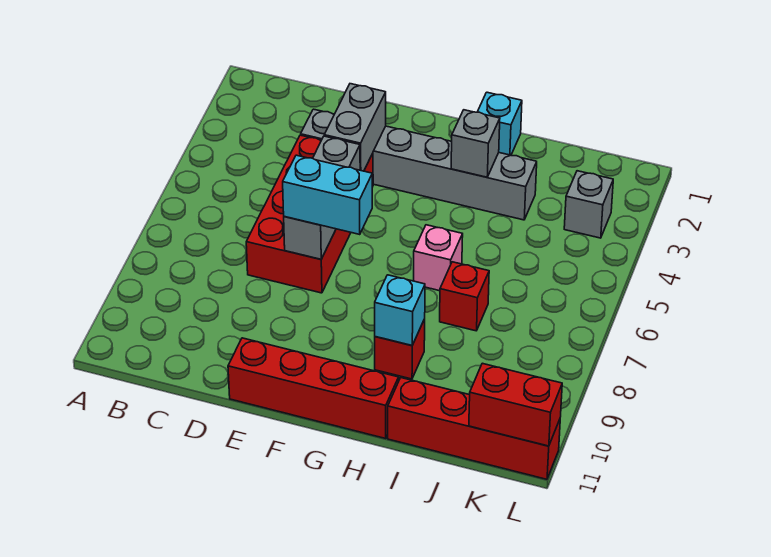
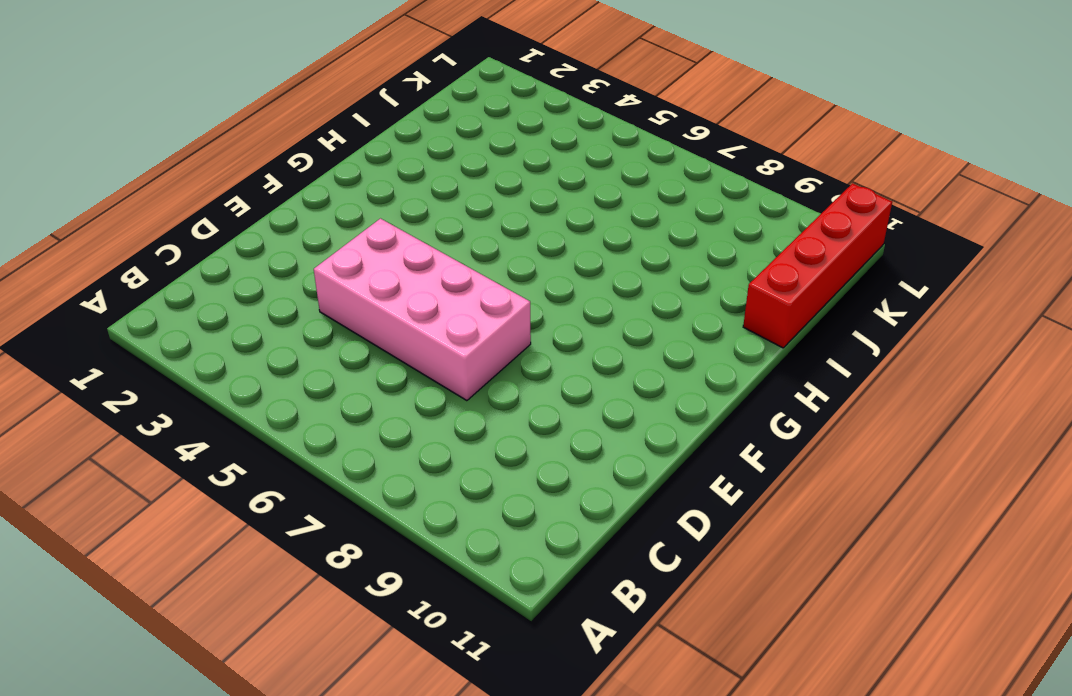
pink 2x4 brick [314,219,531,401] -> red 2x4 brick [246,135,373,293]
none -> grey 1x6 brick [301,109,537,220]
none -> red 1x4 brick [228,338,399,438]
none -> cyan 1x1 brick [478,92,522,155]

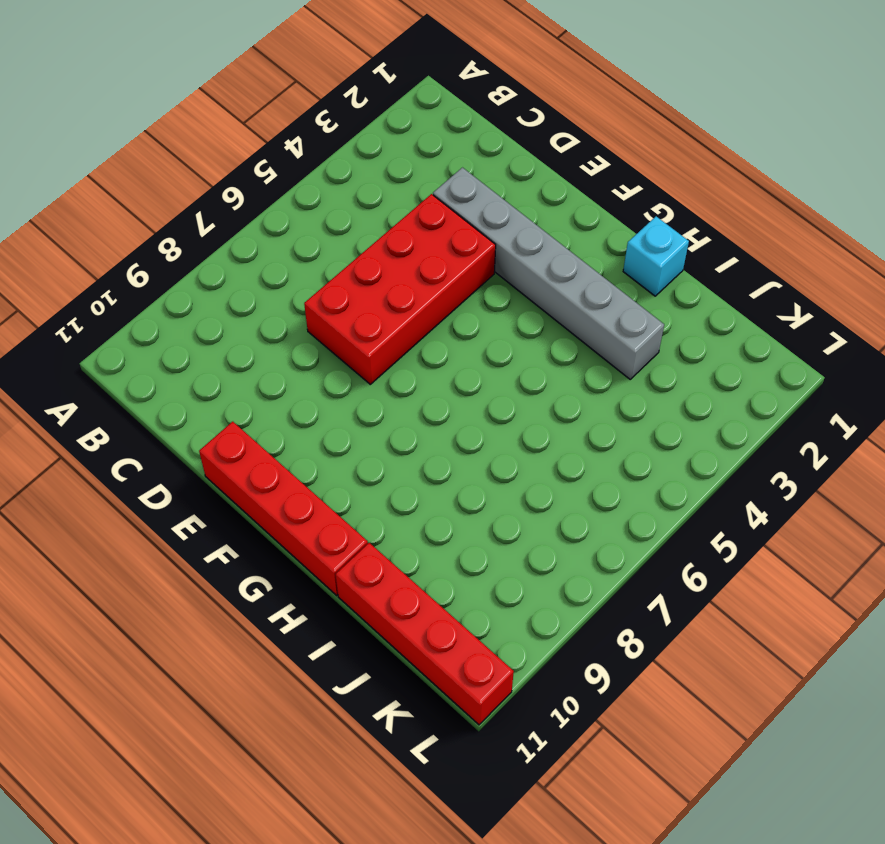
none -> pink 1x1 brick [414,225,463,291]
none -> red 1x1 brick [375,319,425,379]
none -> red 1x1 brick [440,262,489,331]

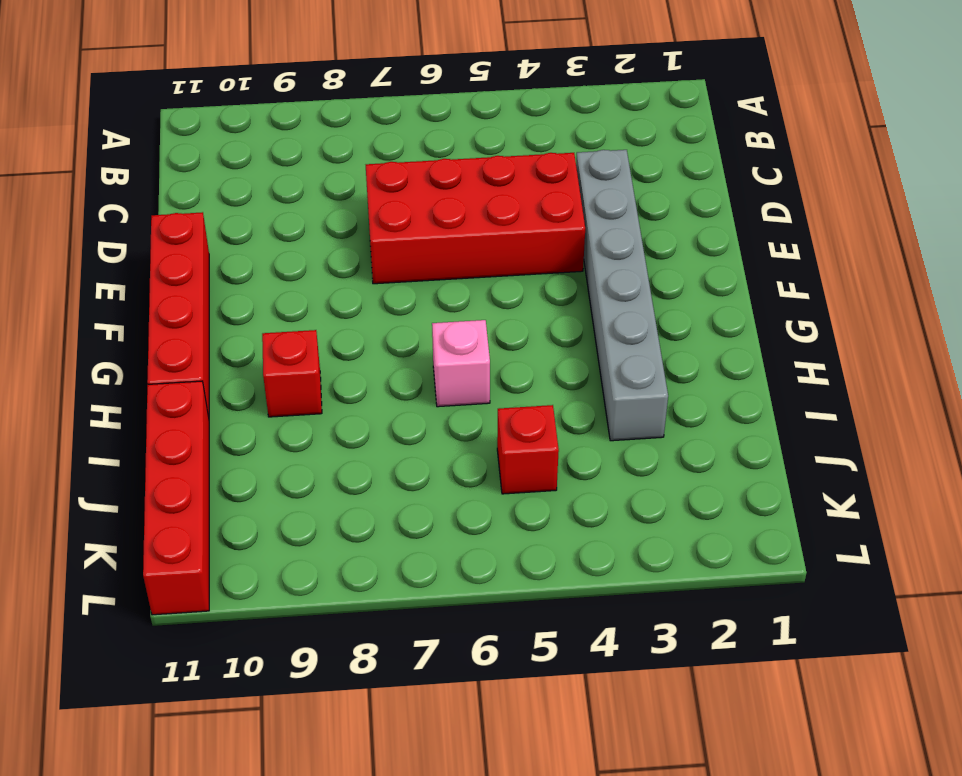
red 1x1 brick [497,405,559,494] -> red 1x1 brick moved to [440,262,489,331]
none -> cyan 1x1 brick [478,92,522,155]
none -> grey 1x1 brick [564,171,613,238]
none -> grey 1x2 brick [324,84,386,171]

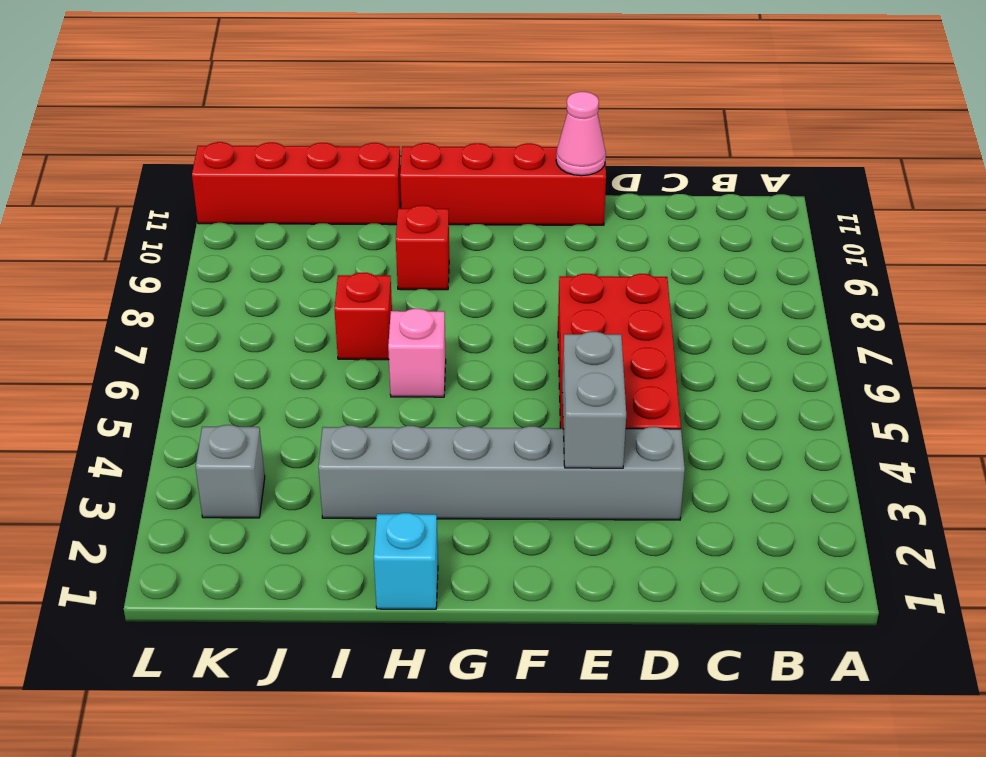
pink 1x1 cone [556,92,606,176] -> none
none -> grey 1x3 brick [284,136,360,259]
none -> grey 1x1 brick [451,110,500,177]
none -> cyan 1x1 brick [375,275,425,345]

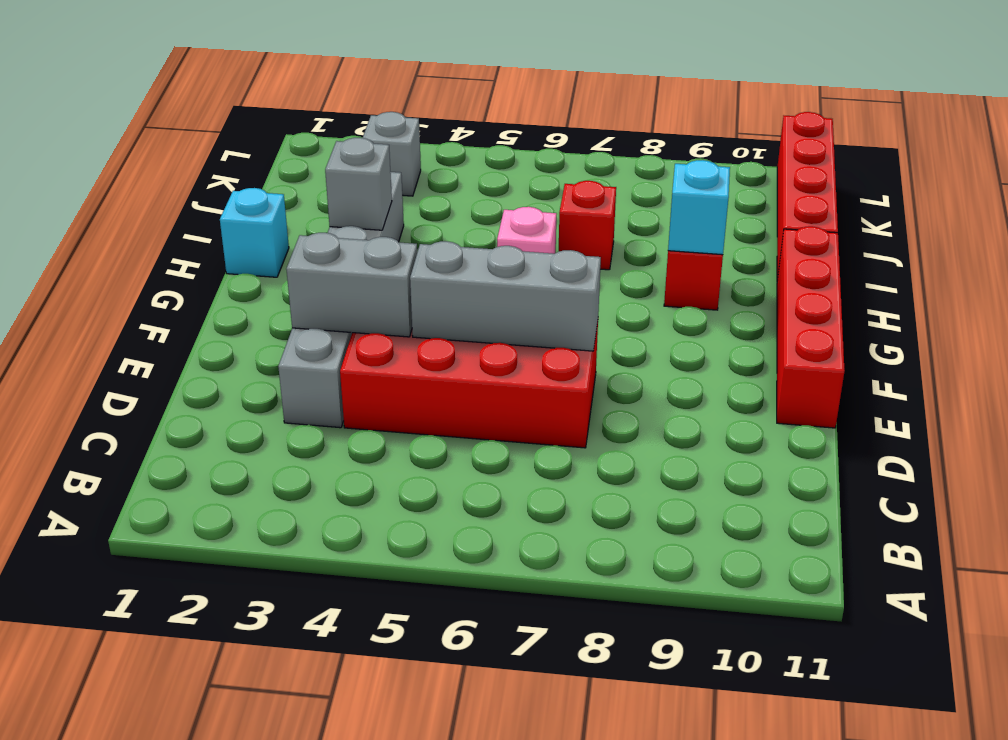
none -> red 1x2 brick [469,363,562,446]
none -> cyan 1x2 brick [283,155,372,235]

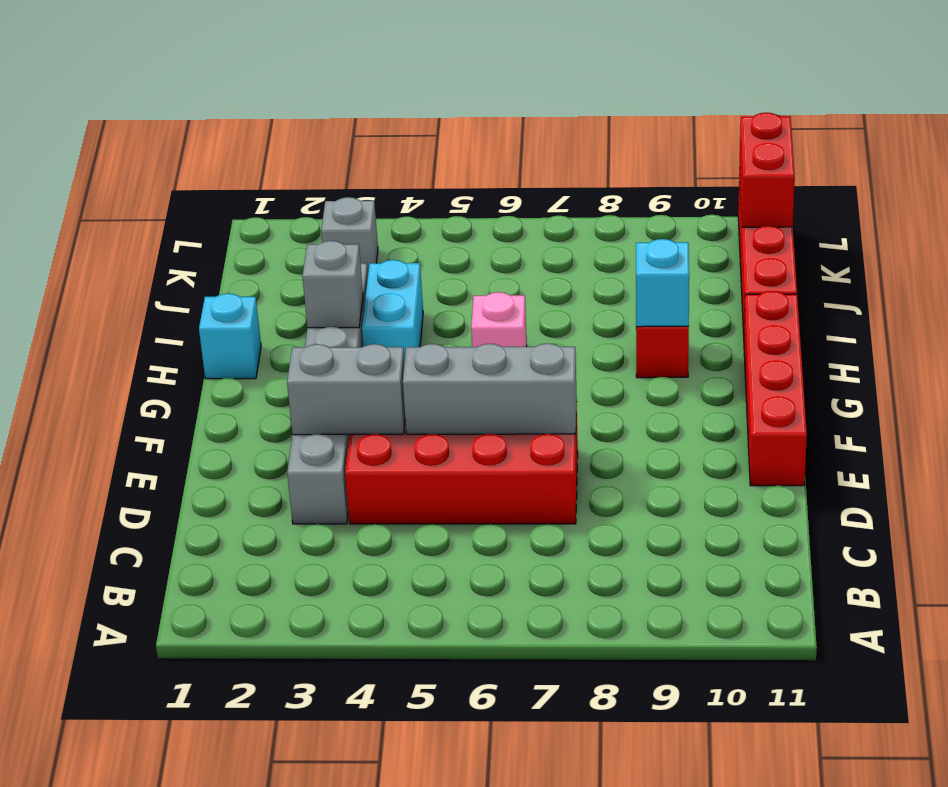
cyan 1x2 brick [362,260,423,363] -> cyan 1x2 brick moved to [283,155,372,235]
none -> red 1x1 brick [440,262,489,331]

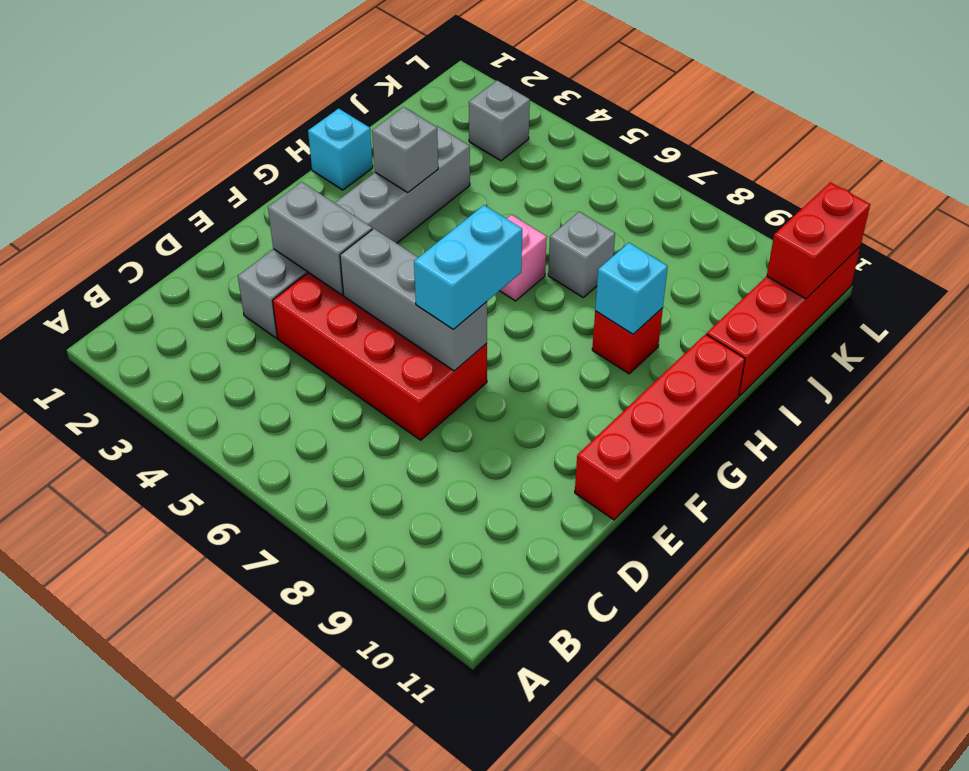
grey 1x1 brick [548,212,615,298] -> red 1x1 brick [440,262,489,331]

